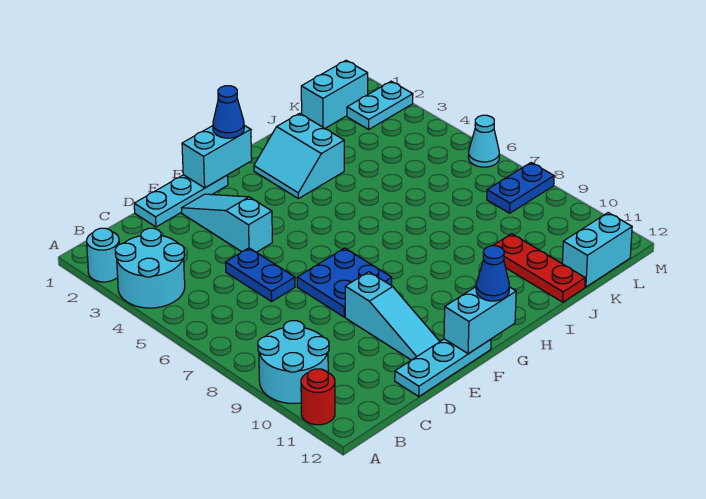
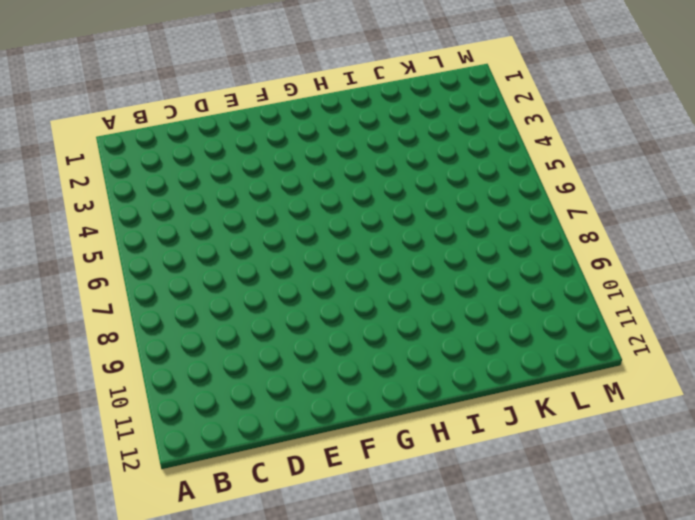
none -> cyan 1x1 round brick [87,228,119,282]
none -> cyan 2x2 round brick [115,228,185,308]
none -> cyan 2x2 round brick [258,321,329,404]

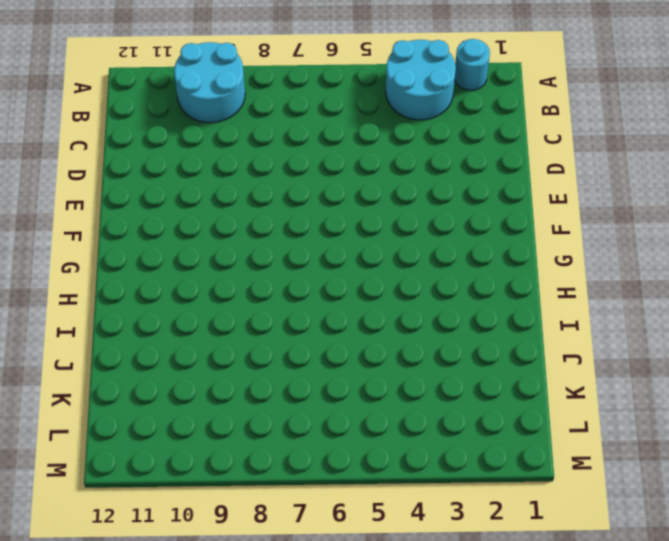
none -> red 1x1 round brick [301,369,335,425]
none -> cyan 1x3 plate [134,175,228,227]
none -> blue 1x2 plate [225,248,295,302]

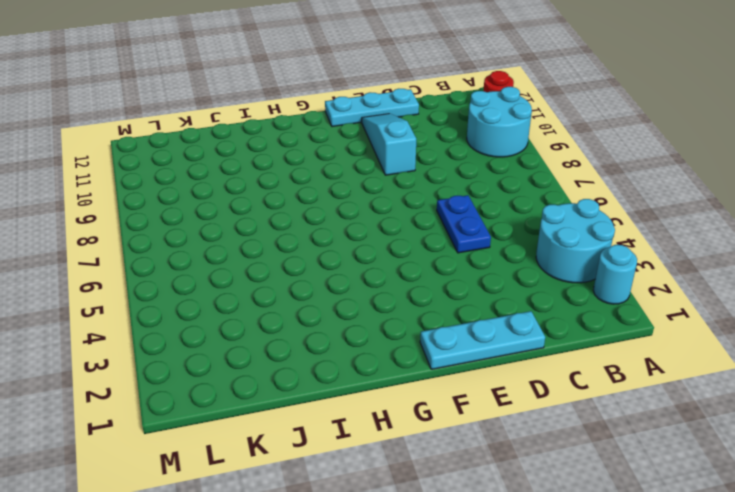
none -> cyan 1x3 slope [182,194,272,252]
none -> blue 2x2 plate [297,248,392,317]
none -> cyan 2x2 slope [254,113,344,199]

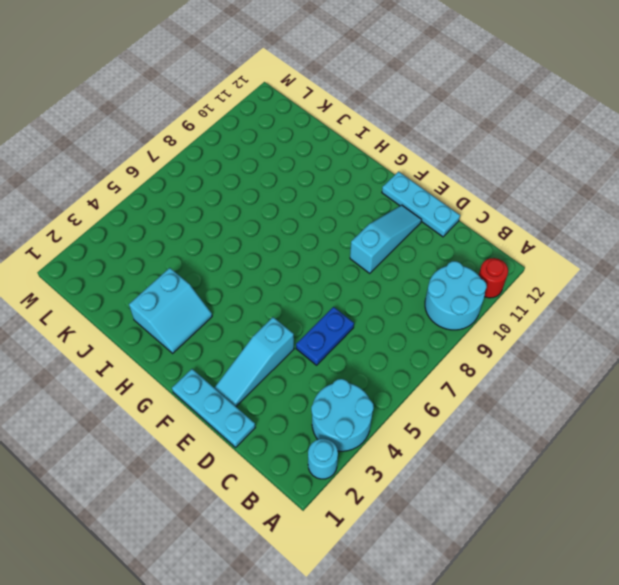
none -> blue 2x2 plate [297,248,392,317]
none -> red 1x3 plate [493,234,585,302]
none -> cyan 1x2 brick [301,60,368,128]

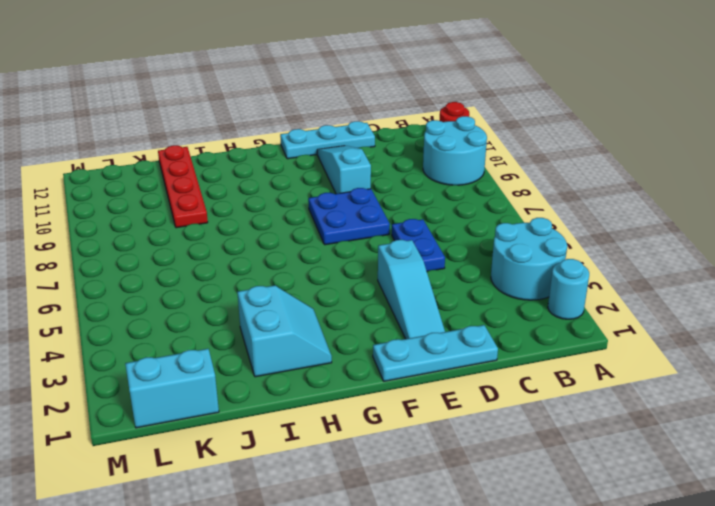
red 1x4 plate [158,145,208,228] -> red 1x3 plate [493,234,585,302]
none -> cyan 1x2 brick [562,213,632,287]
none -> cyan 1x2 plate [347,81,413,129]
none -> blue 1x2 plate [487,163,554,213]

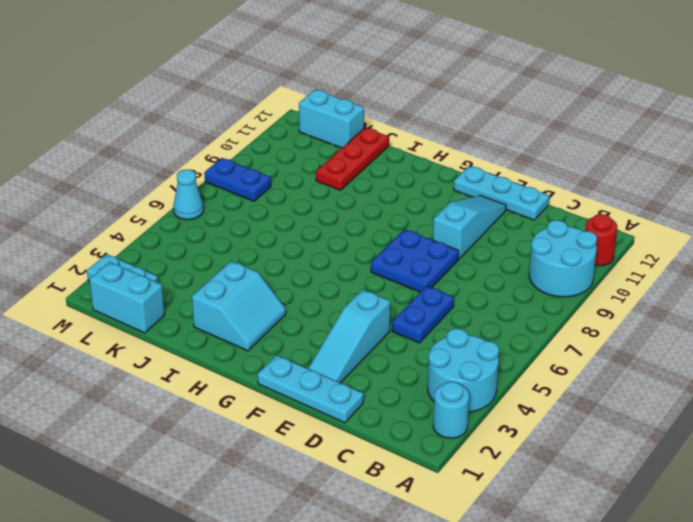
none -> cyan 1x2 brick [182,125,252,188]
none -> cyan 1x2 brick [444,287,516,354]
none -> blue 1x1 cone [213,86,244,138]

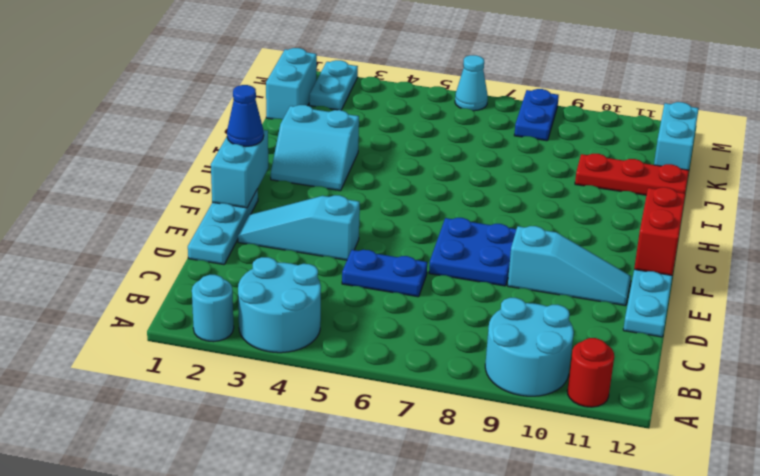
red 1x2 brick [634,187,685,275] -> cyan 1x2 brick [444,287,516,354]
none -> blue 1x1 cone [476,246,509,301]

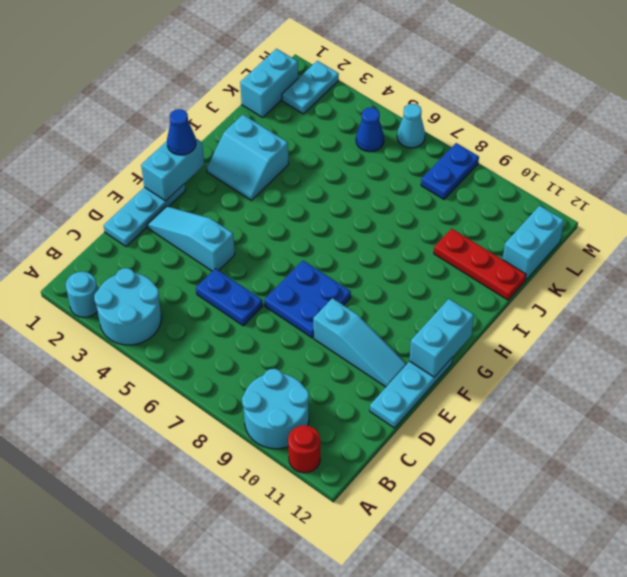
blue 1x1 cone [356,107,384,152] -> blue 1x1 cone moved to [476,246,509,301]

